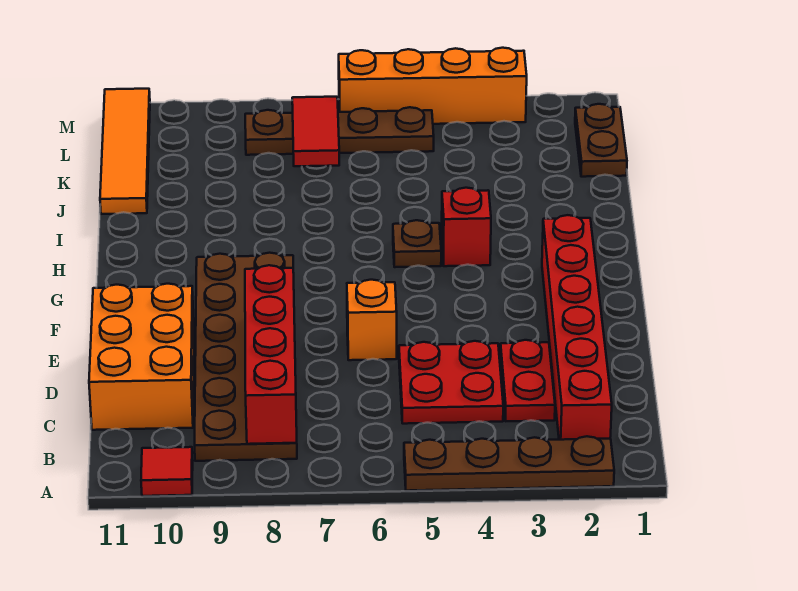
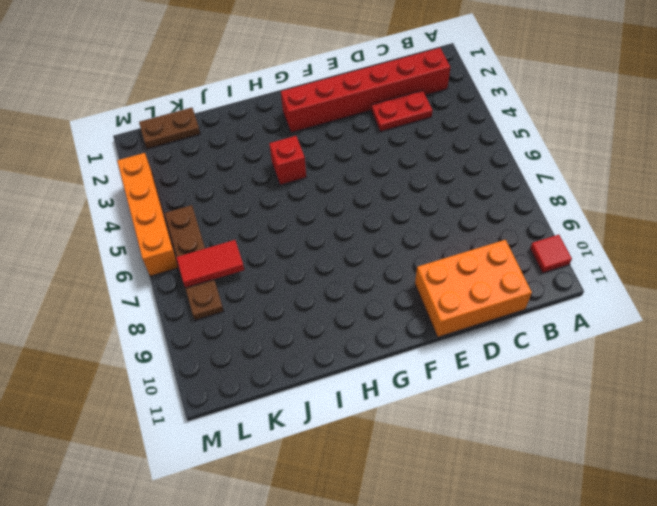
none -> brown 1x4 plate [404,436,614,491]
none -> brown 2x6 plate [195,253,297,461]
none -> red 2x2 plate [399,341,503,424]

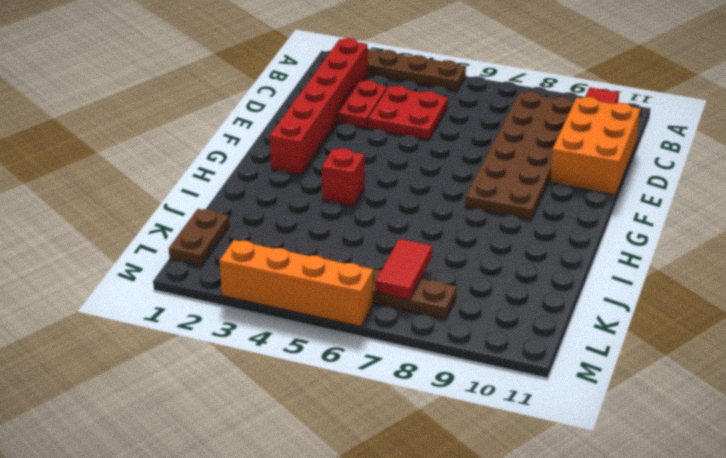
none -> orange 1x1 brick [347,280,397,360]
none -> brown 1x1 plate [393,220,441,267]
none -> orange 1x4 tile [100,89,150,214]

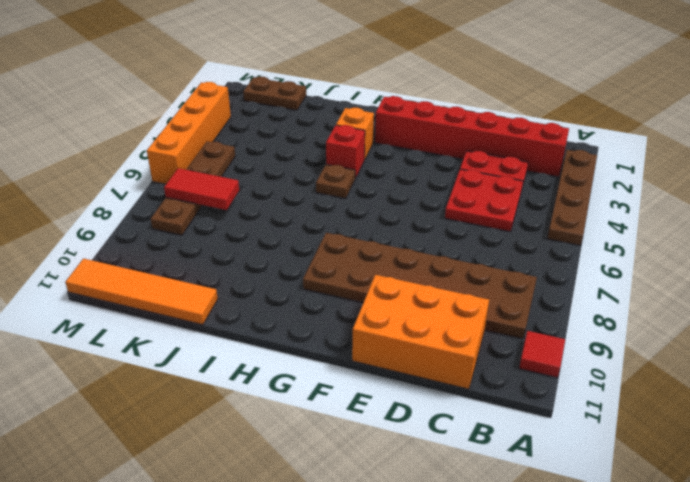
orange 1x1 brick [336,108,374,160] -> orange 1x1 brick moved to [347,280,397,360]
none -> red 1x4 brick [245,265,297,444]

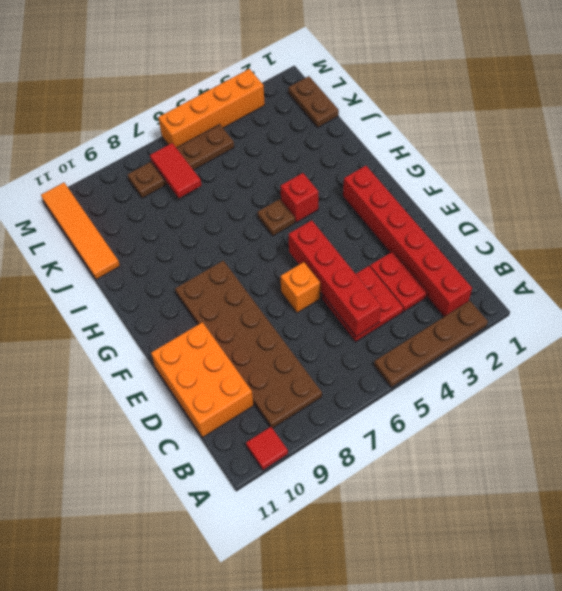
red 1x4 brick [288,220,381,337] -> red 1x4 brick moved to [245,265,297,444]

